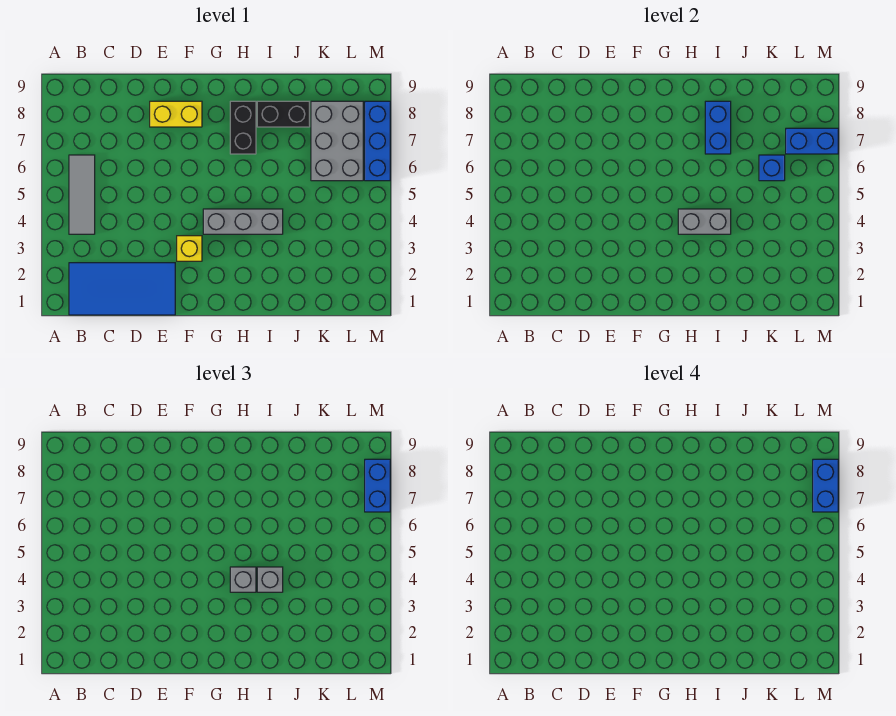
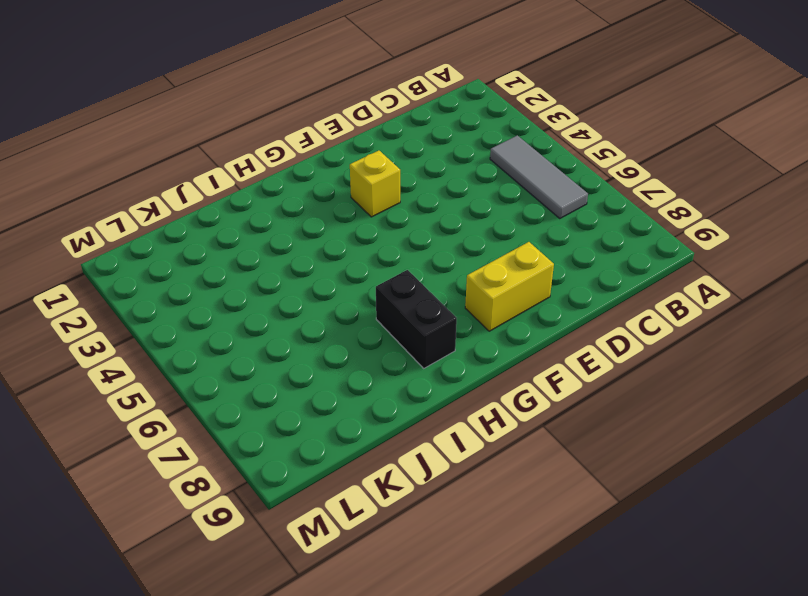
none -> blue 2x4 tile [69,263,175,315]
none -> grey 1x3 brick [203,209,283,234]
none -> black 1x2 brick [257,101,310,127]

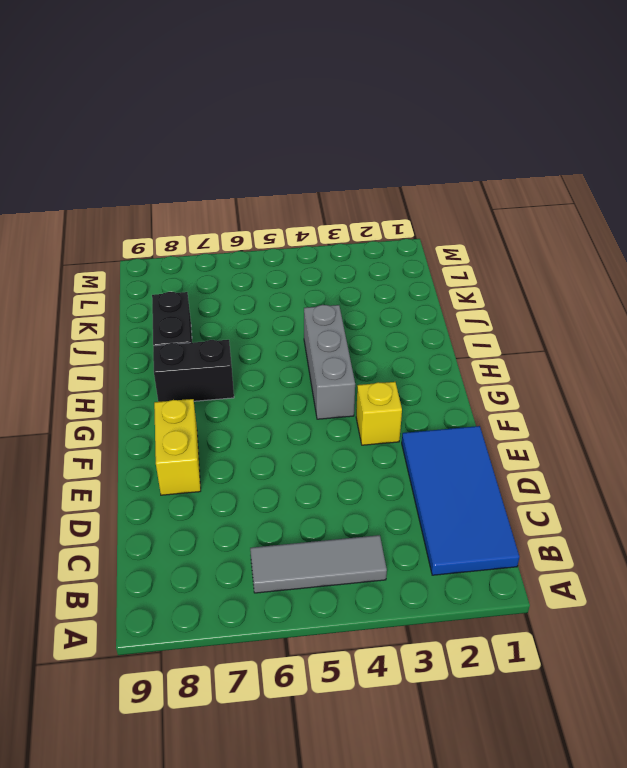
none -> grey 2x3 brick [311,101,363,181]
none -> blue 1x3 brick [365,101,390,181]
none -> grey 1x2 brick [678,209,731,234]

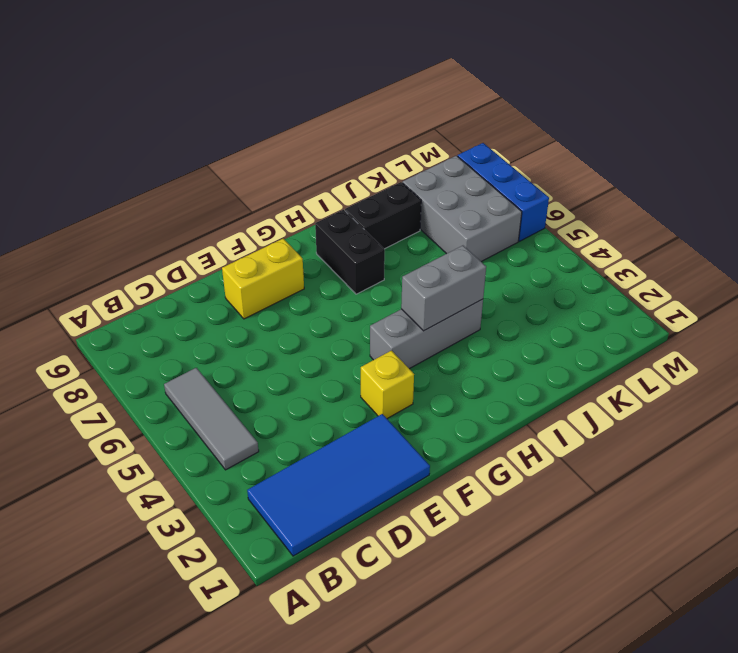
none -> blue 1x2 brick [705,101,731,154]
none -> blue 1x1 brick [759,155,785,181]
none -> blue 1x2 brick [786,128,838,154]

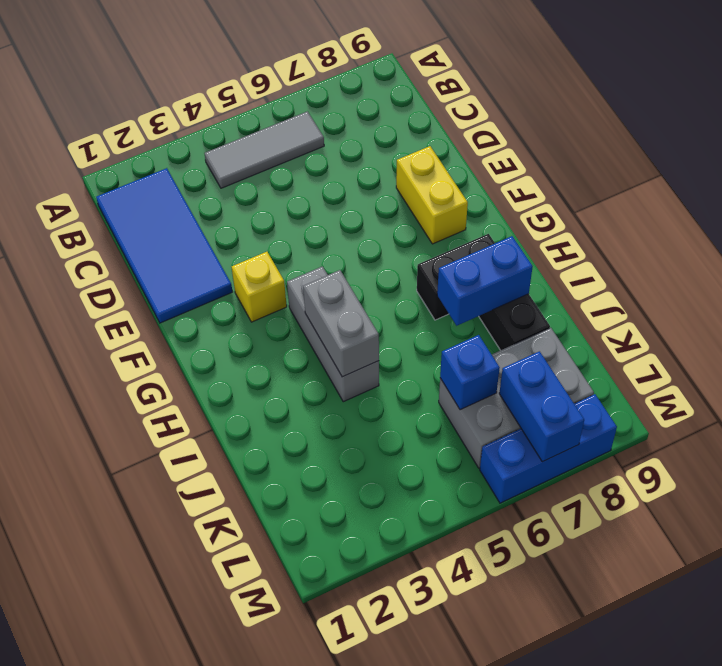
none -> grey 1x1 brick [230,567,256,592]
none -> grey 1x1 brick [257,567,283,592]
none -> blue 1x2 brick [365,459,390,512]

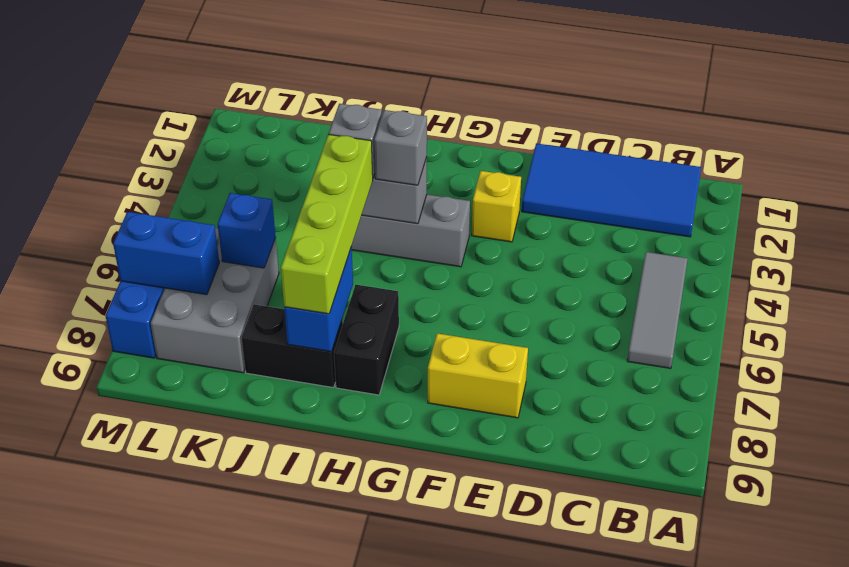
lime 1x4 brick [281,134,373,314] -> none
none -> blue 1x2 brick [365,459,390,512]
none -> blue 1x2 brick [813,459,838,512]

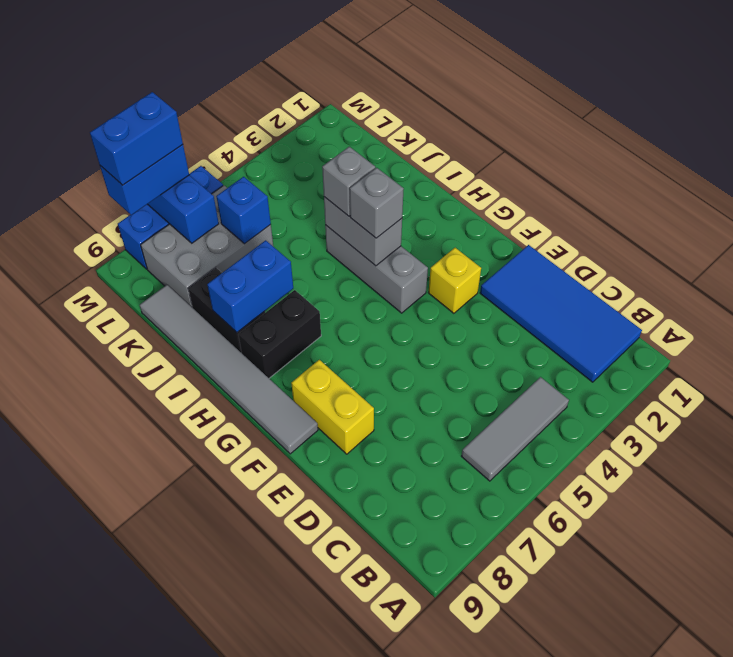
grey 1x6 tile [140,285,318,454] -> none

